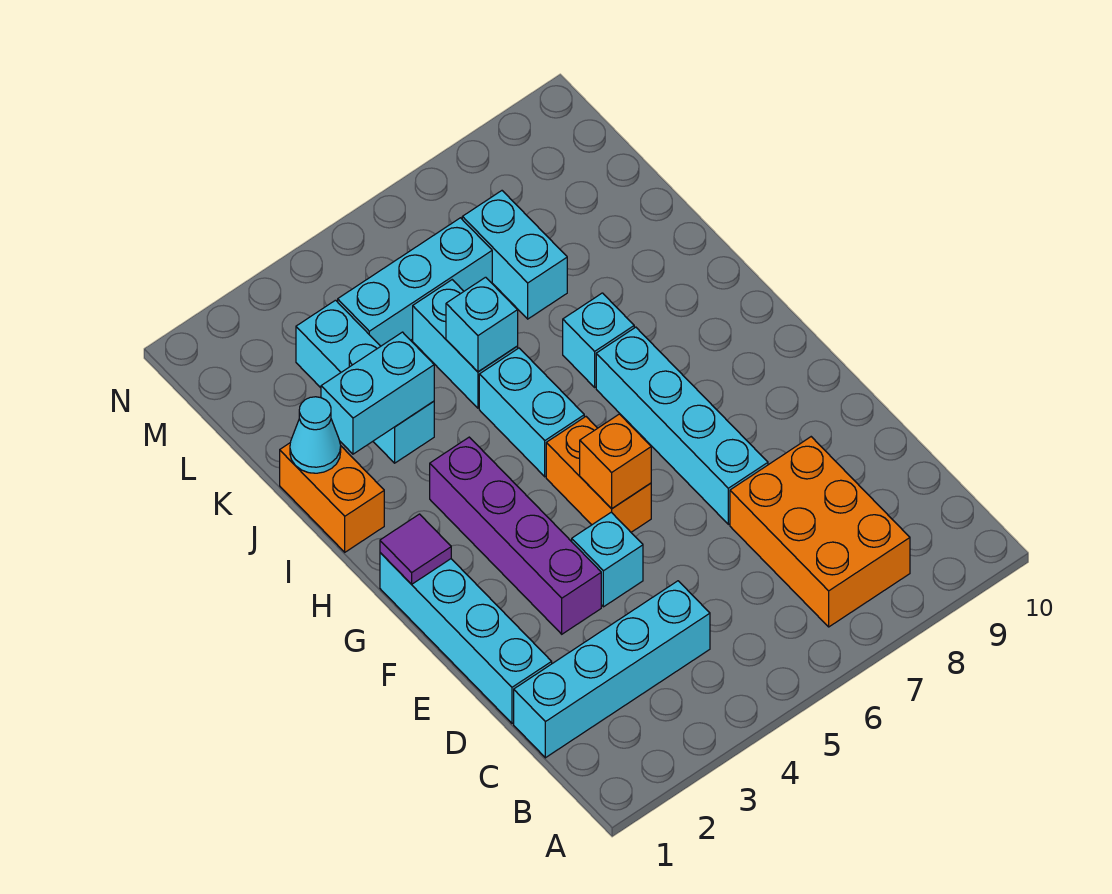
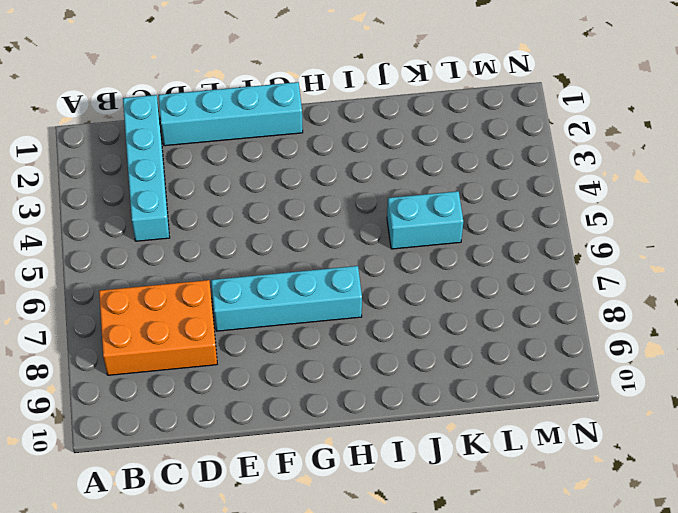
none -> purple 1x4 brick [430,437,601,634]
none -> cyan 1x1 brick [572,512,643,607]
none -> orange 1x2 brick [546,417,651,532]

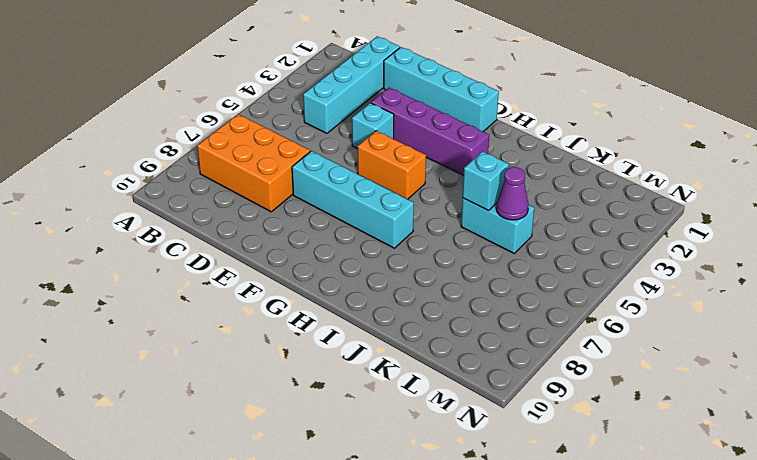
purple 1x1 cone [496,167,529,220] -> none
none -> cyan 1x2 brick [479,348,584,477]
none -> orange 1x2 brick [280,443,384,552]
none -> cyan 1x1 brick [563,293,634,387]

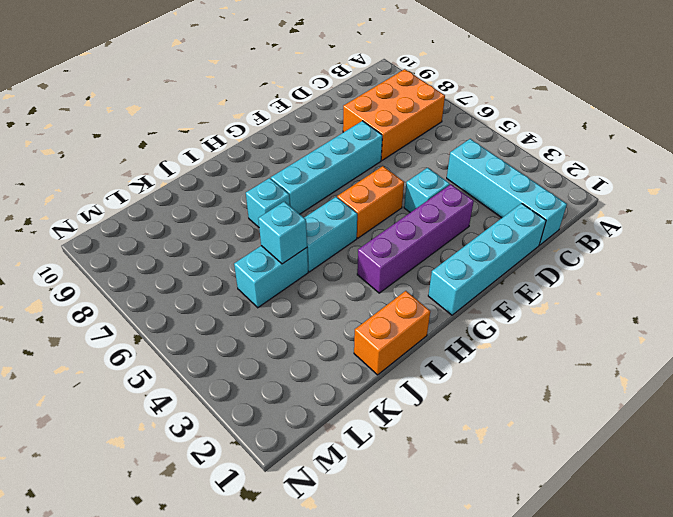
none -> cyan 1x3 brick [296,300,434,463]
none -> cyan 1x2 brick [462,191,567,319]
none -> cyan 1x3 brick [338,218,492,346]

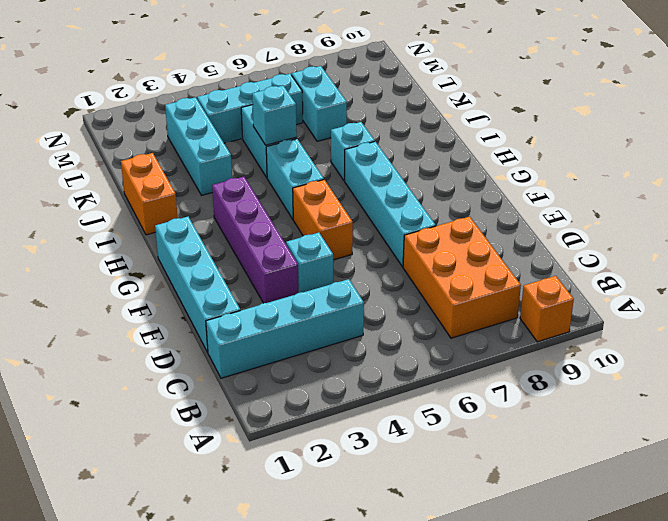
orange 1x1 brick [520,276,574,342] -> orange 1x1 brick moved to [580,414,651,509]
none -> purple 1x1 tile [380,514,451,584]
none -> cyan 1x1 cone [290,397,341,473]
none -> cyan 1x2 brick [321,332,434,454]

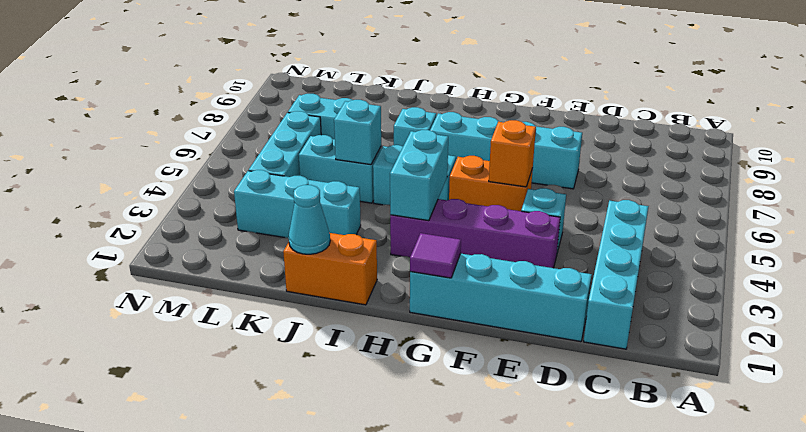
cyan 1x2 brick [390,130,448,221] -> cyan 1x2 brick moved to [321,332,434,454]
none -> orange 2x3 brick [730,437,910,627]

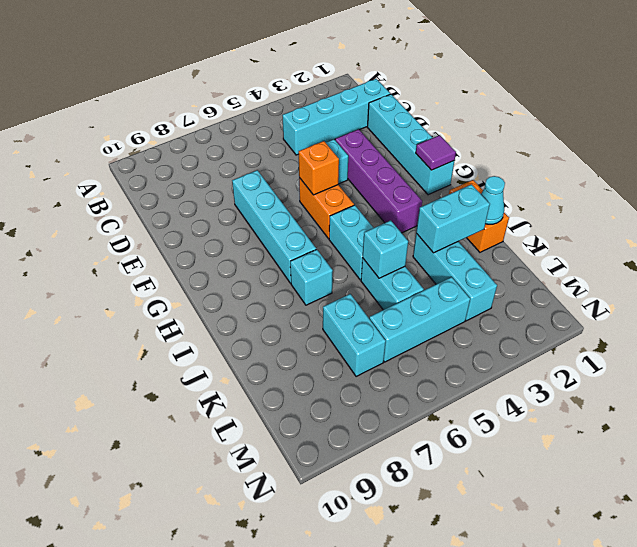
none -> orange 2x3 brick [730,437,910,627]

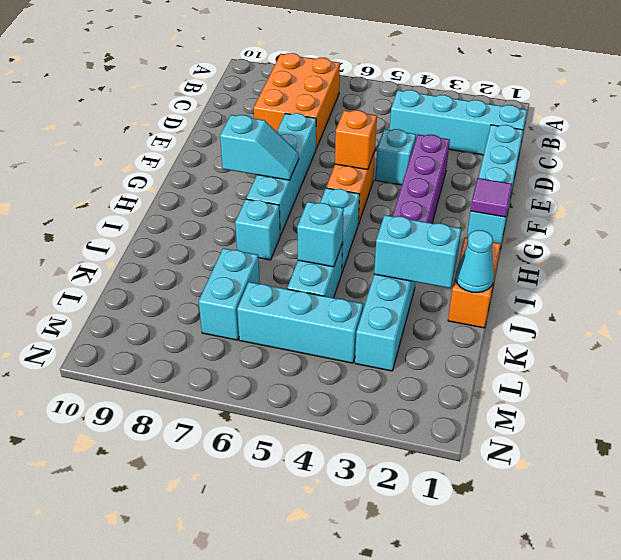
cyan 1x2 slope [220,115,299,180] -> none

